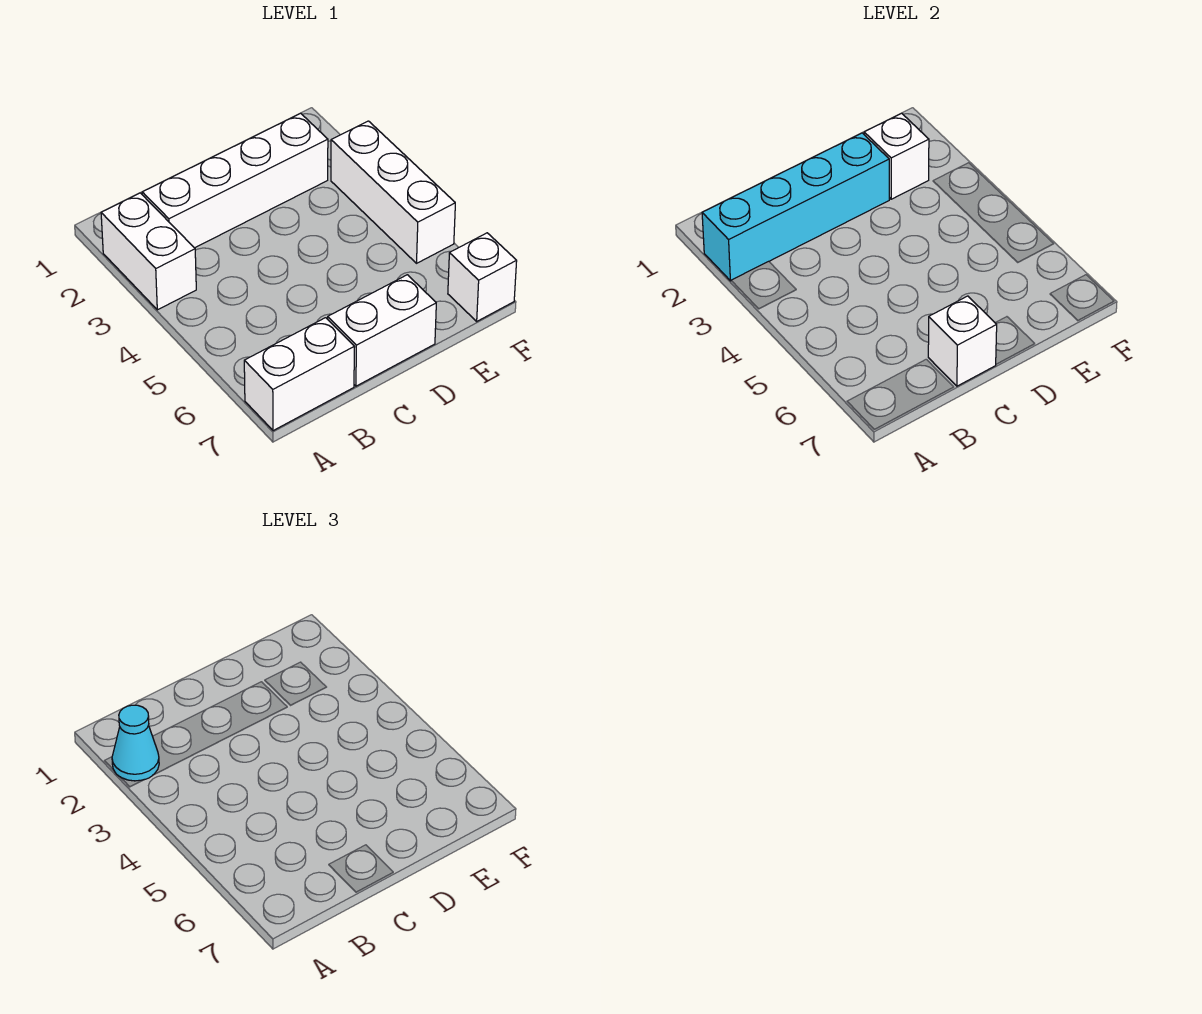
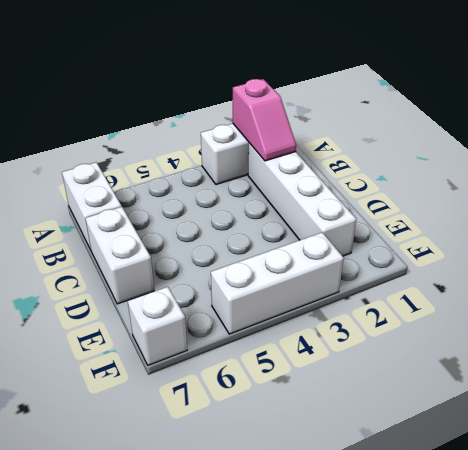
pink 1x2 slope [233,79,296,161] -> cyan 1x4 brick [702,133,890,281]
none -> white 1x1 brick [928,296,997,386]
none -> white 1x1 brick [864,113,929,199]

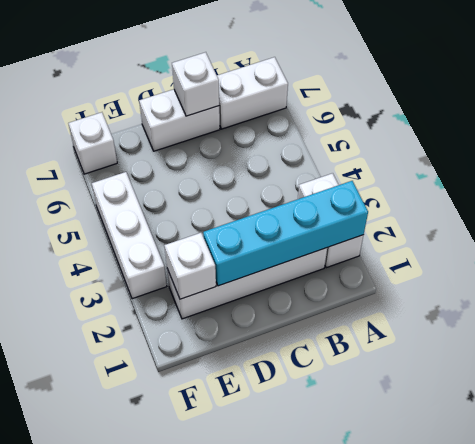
none -> cyan 1x1 cone [112,705,159,781]

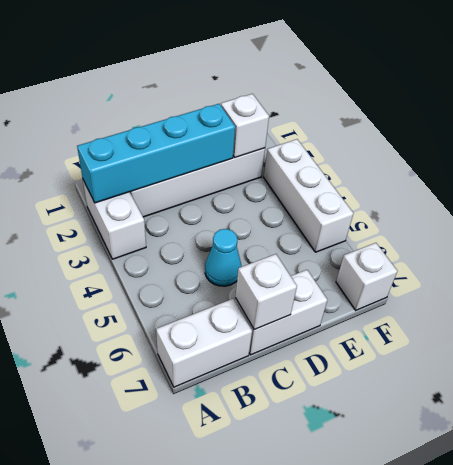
cyan 1x1 cone [205,229,241,286] -> cyan 1x1 cone moved to [112,705,159,781]

